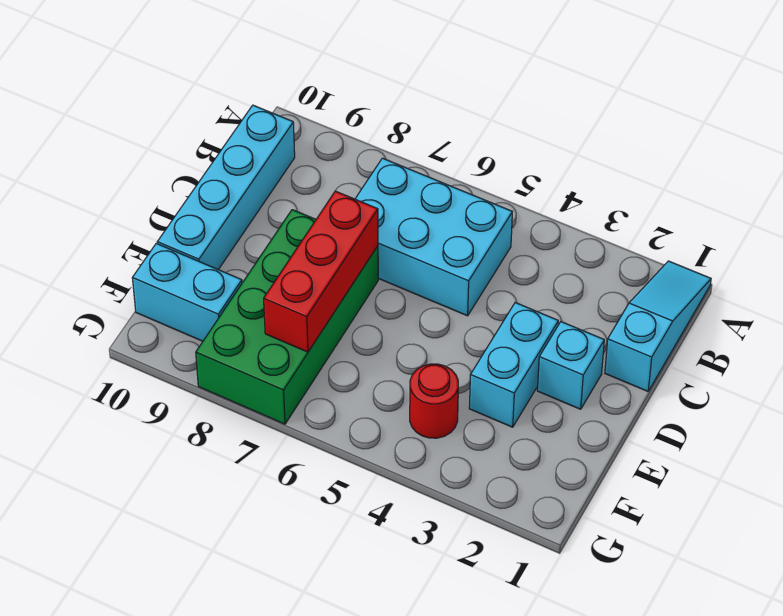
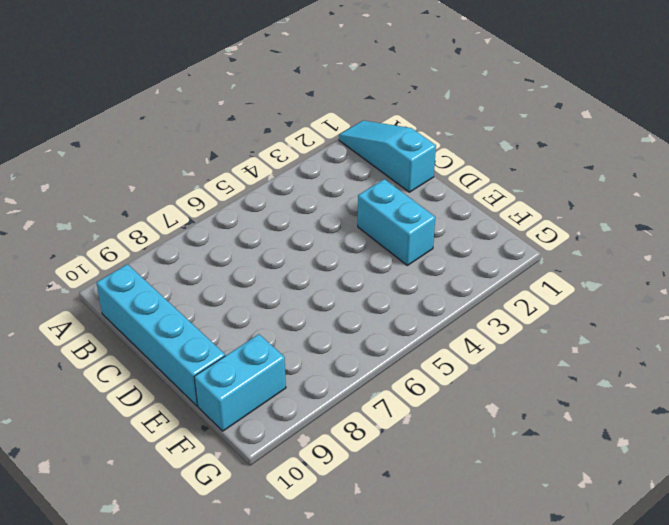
none -> cyan 2x3 brick [355,158,512,316]
none -> cyan 1x1 brick [537,322,604,409]

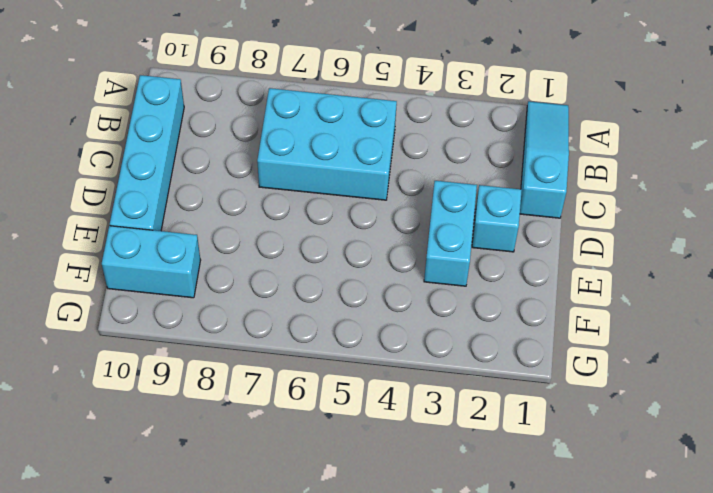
none -> green 2x4 brick [196,210,378,424]
none -> red 1x1 round brick [410,364,458,438]

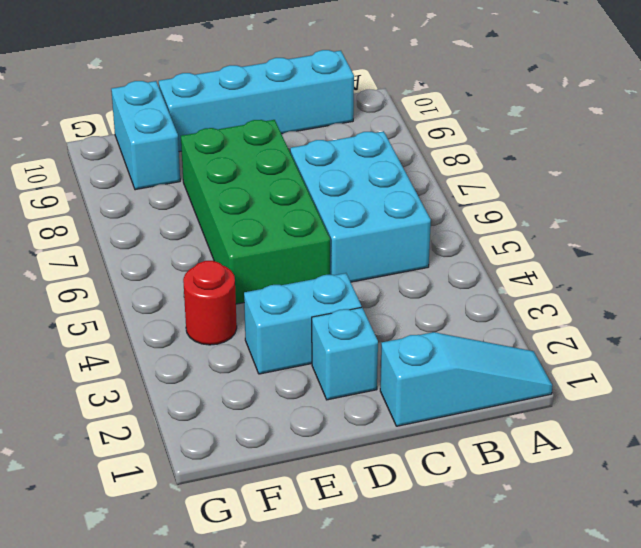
green 2x4 brick [181,120,330,304] -> green 2x4 brick turned to [196,210,378,424]
none -> red 1x3 brick [264,191,378,352]

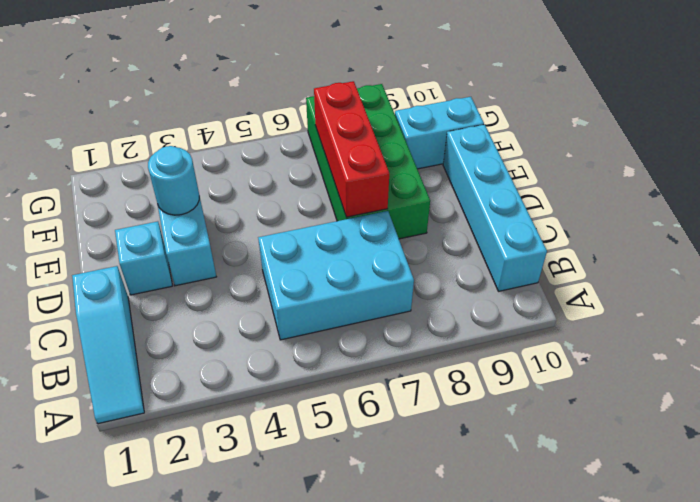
cyan 1x1 round brick [148,146,199,215] -> none
none -> red 1x1 round brick [410,364,458,438]

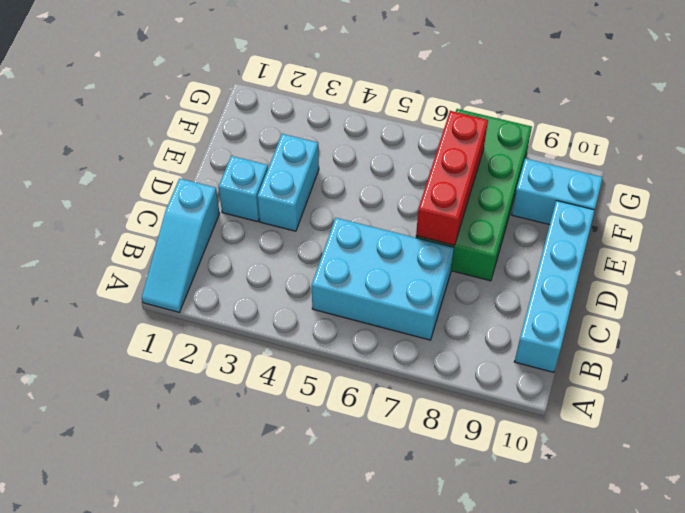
none -> red 1x1 round brick [410,364,458,438]

